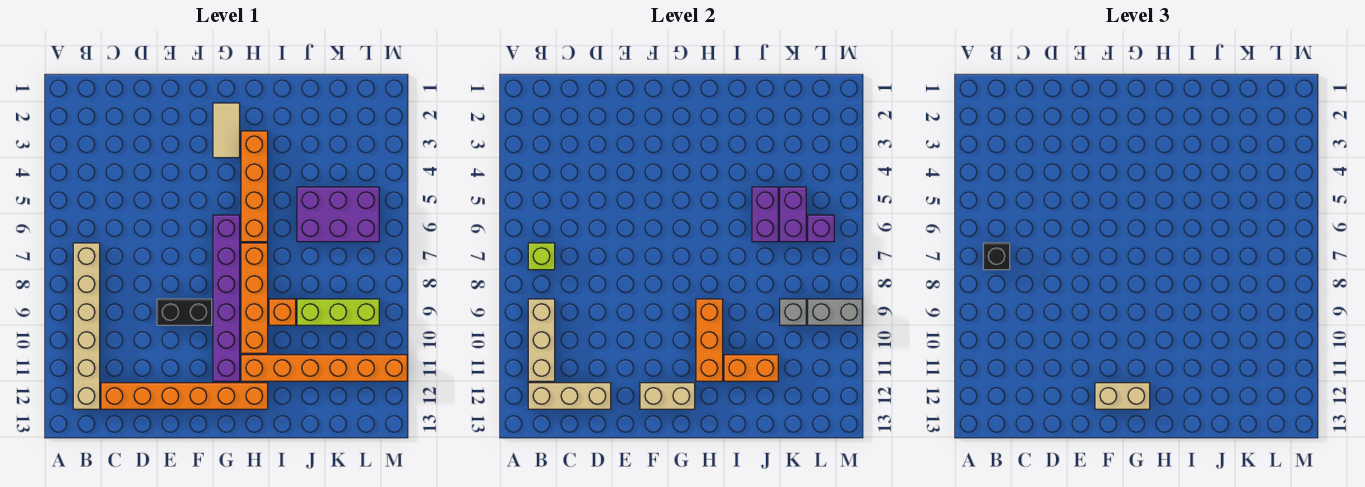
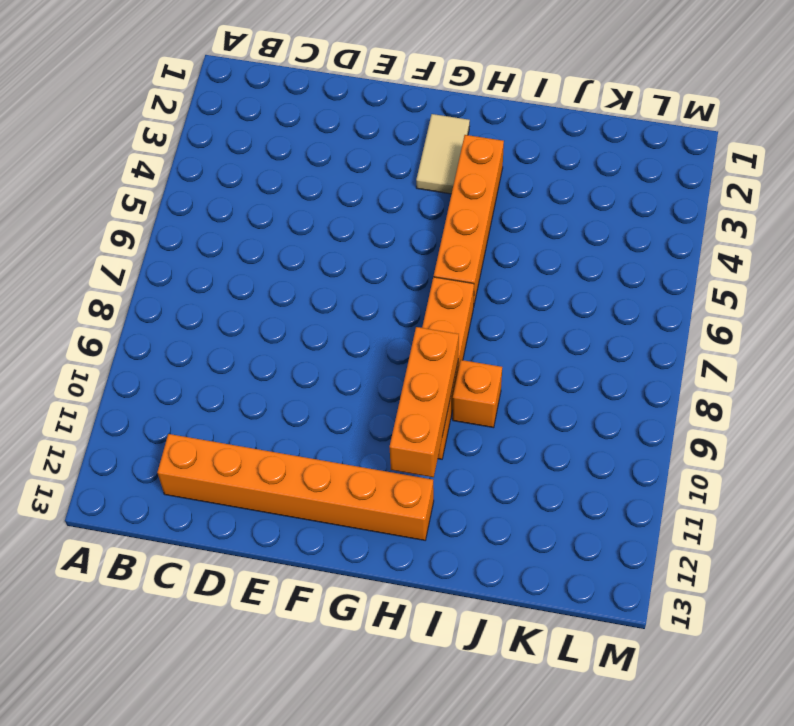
none -> tan 1x6 brick [73,243,100,409]
none -> black 1x2 brick [157,299,212,325]
none -> purple 1x6 brick [213,215,240,381]

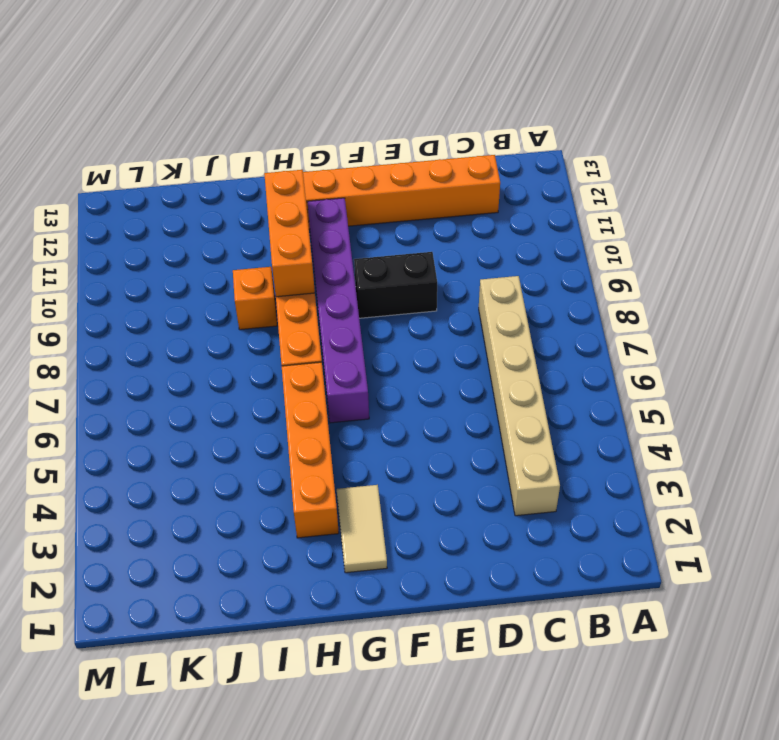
tan 1x6 brick [479,276,560,516] -> tan 1x6 brick moved to [73,243,100,409]
none -> orange 1x6 brick [241,355,407,381]
none -> purple 2x3 brick [297,187,379,242]
none -> lime 1x3 brick [297,299,379,325]

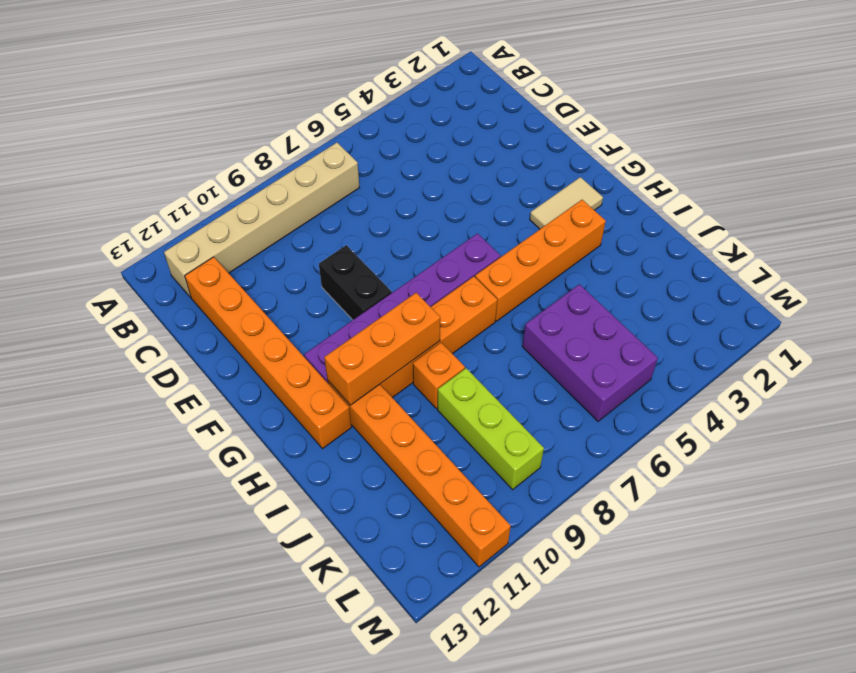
none -> lime 1x1 brick [528,243,555,270]
none -> tan 1x3 brick [528,299,555,381]
none -> tan 1x3 brick [528,383,611,409]

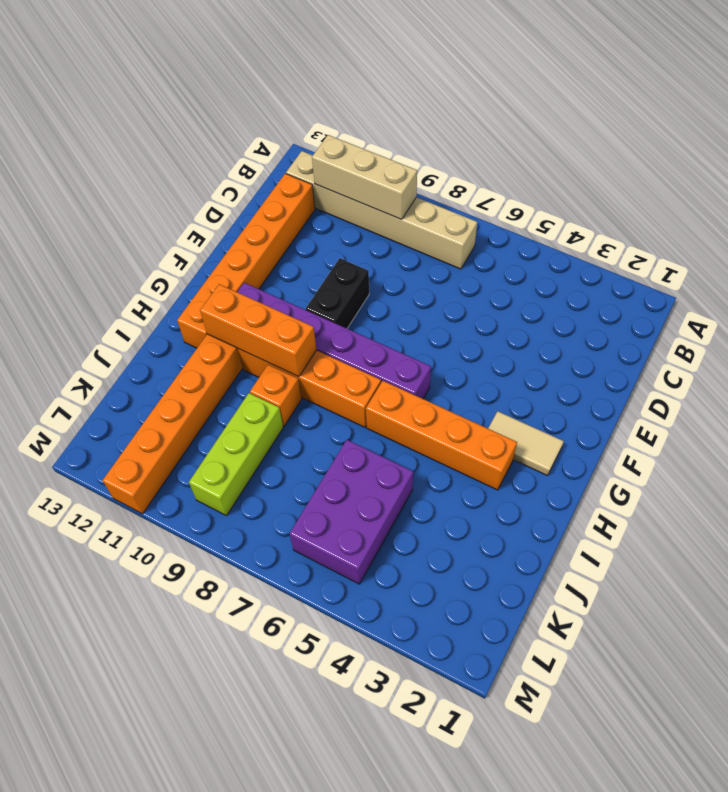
none -> lime 1x1 brick [528,243,555,270]
none -> tan 1x3 brick [528,383,611,409]
none -> tan 1x2 brick [640,383,695,409]

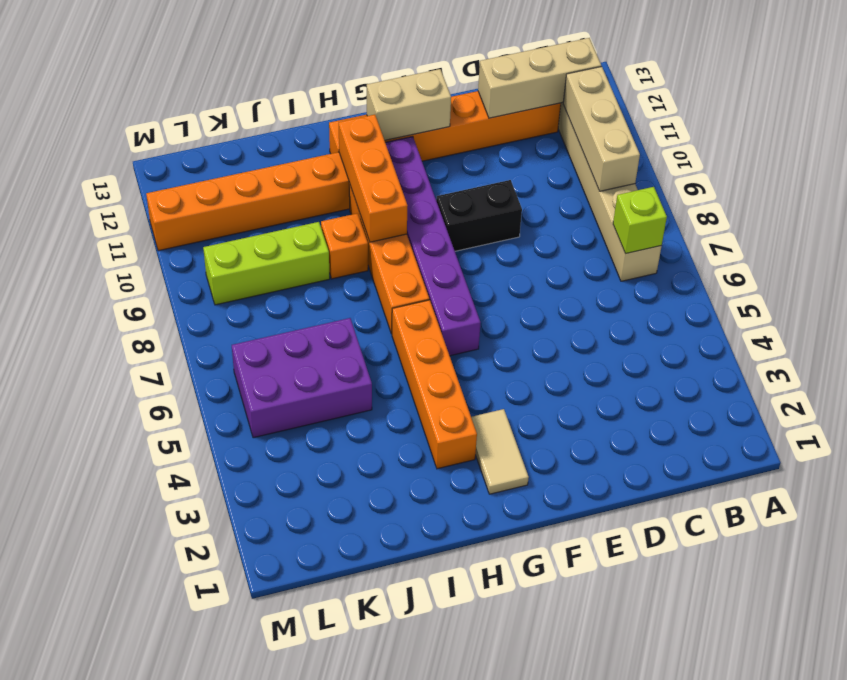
none -> orange 1x2 brick [724,355,778,381]
none -> purple 1x2 brick [752,187,778,242]
none -> purple 1x2 brick [780,187,806,242]

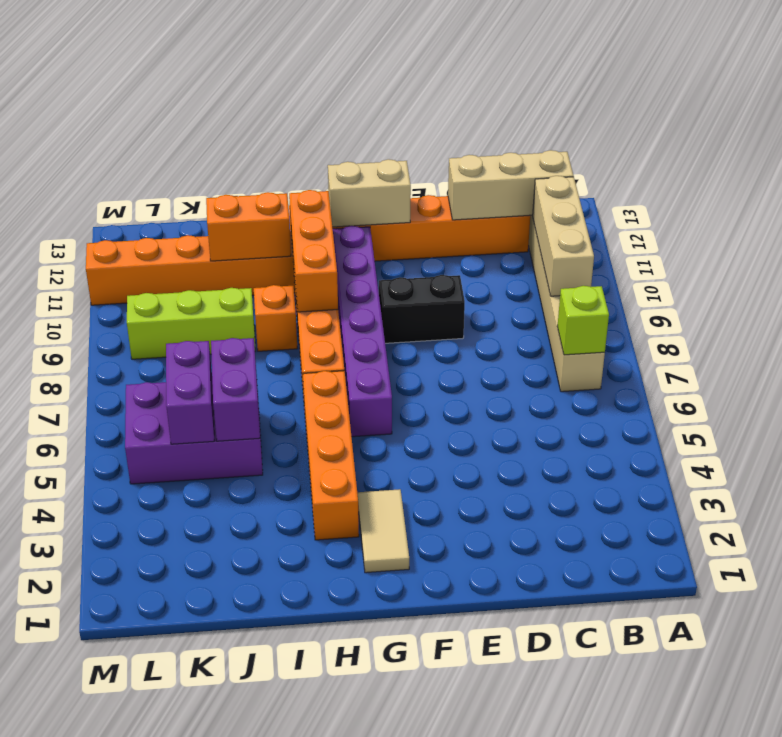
none -> grey 1x1 brick [780,299,806,325]
none -> purple 1x1 brick [808,215,834,242]
none -> grey 1x2 brick [808,299,862,325]

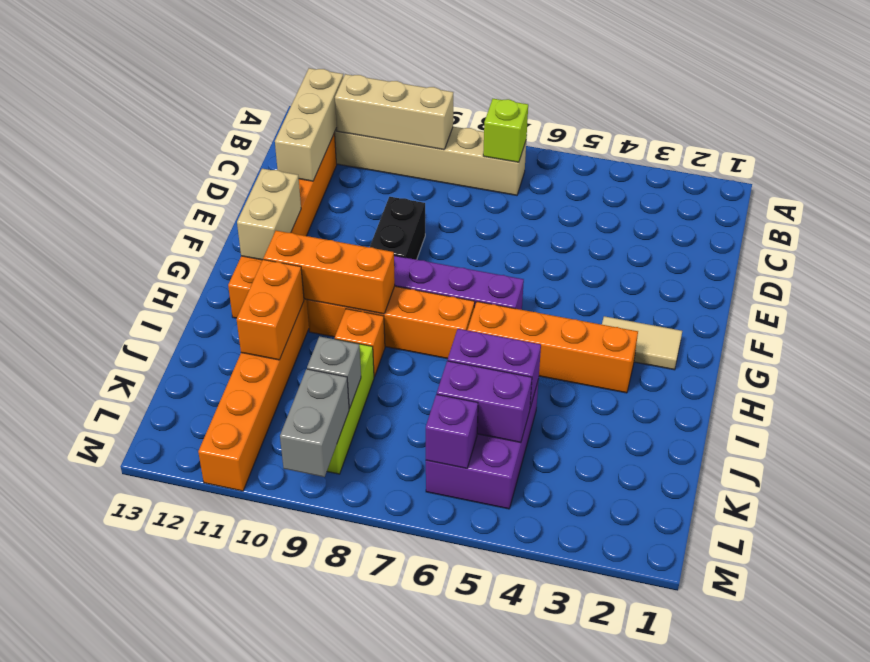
none -> black 1x1 brick [983,243,1010,270]
none -> tan 1x2 brick [1095,383,1150,409]

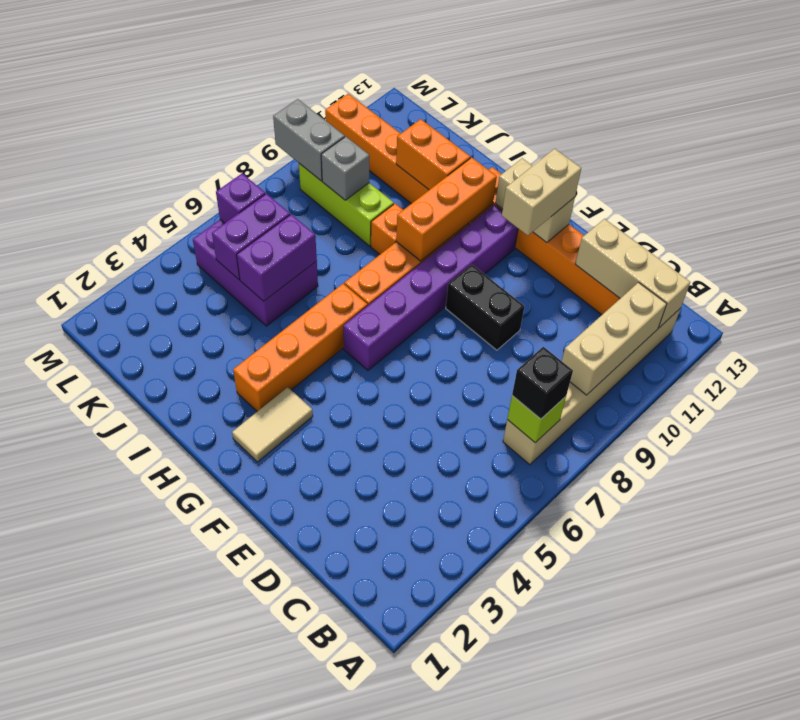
tan 1x2 brick [502,149,581,236] -> tan 1x2 brick turned to [1095,383,1150,409]

